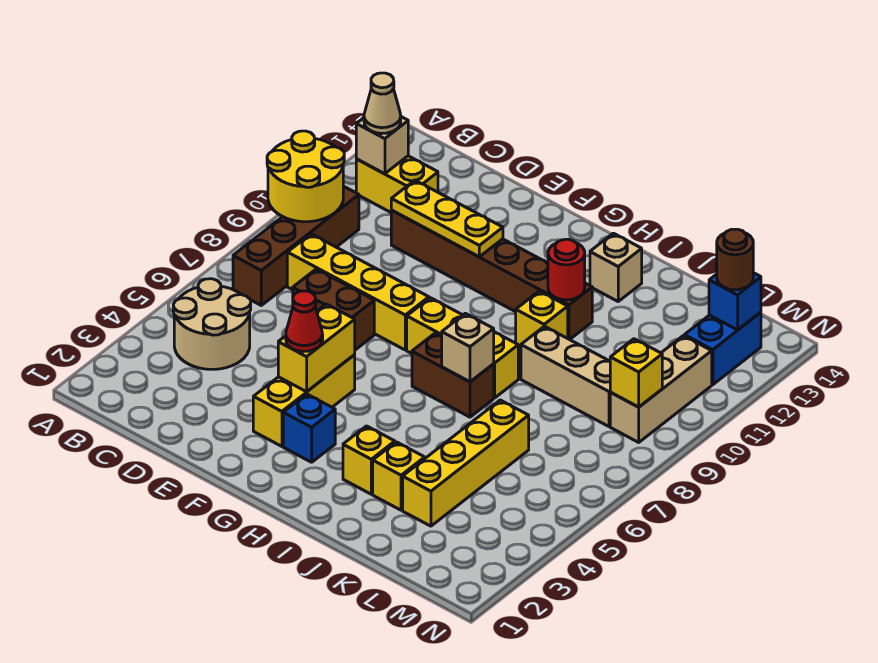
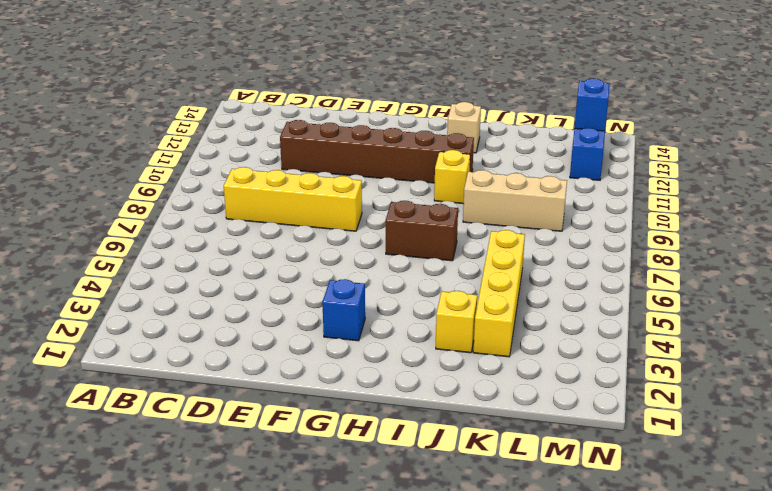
none -> tan 2x2 round brick [173,279,251,369]
none -> brown 1x4 brick [233,186,359,305]
none -> yellow 1x2 brick [356,156,438,212]

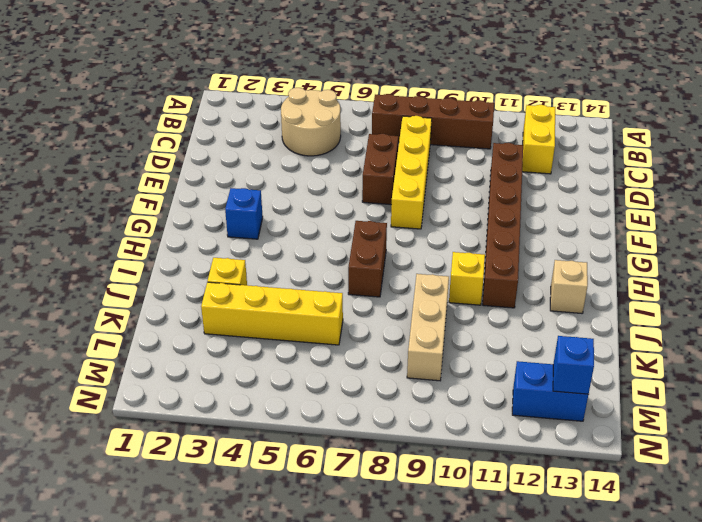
none -> yellow 1x3 brick [253,355,355,446]
none -> yellow 1x3 brick [407,298,518,398]
none -> yellow 1x1 brick [343,426,395,494]

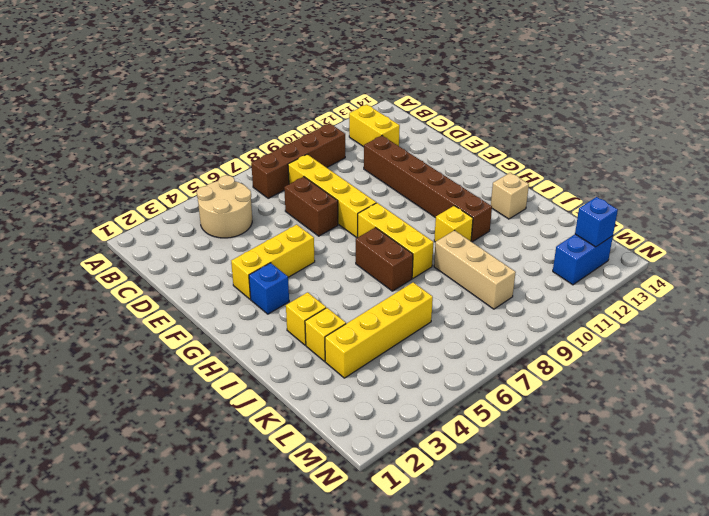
none -> tan 1x3 brick [610,336,712,442]
none -> yellow 2x2 round brick [267,131,344,222]
none -> tan 1x1 brick [356,117,408,174]

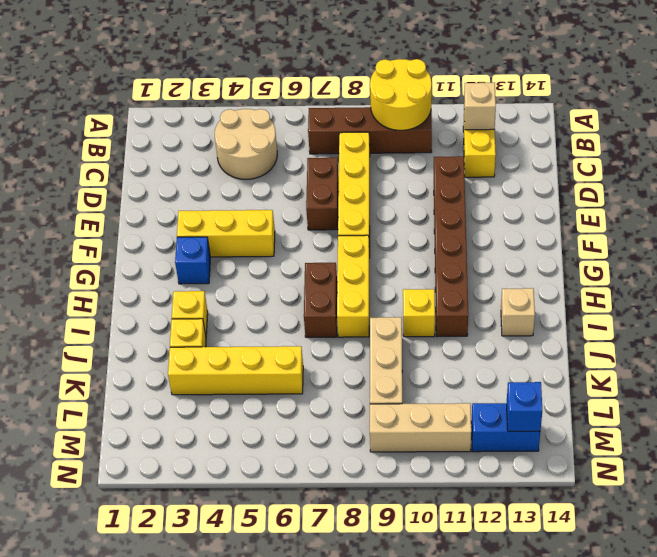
none -> yellow 1x3 plate [391,180,503,257]
none -> yellow 1x2 brick [278,304,355,392]
none -> tan 1x1 brick [442,313,494,382]

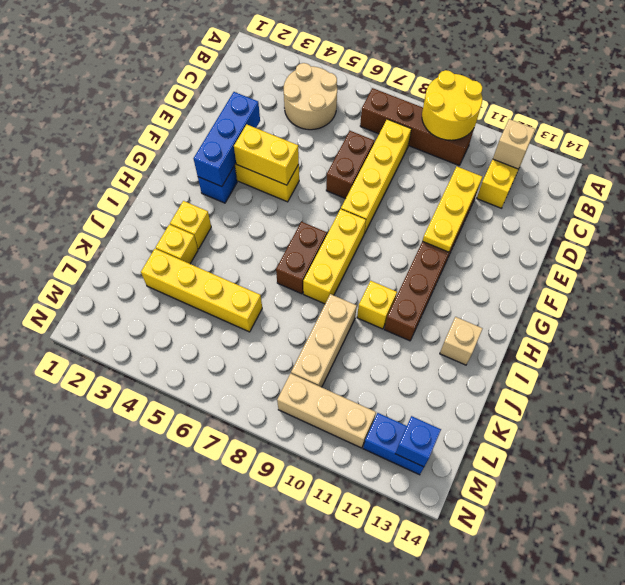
blue 1x3 brick [194,92,260,187] -> none
none -> tan 1x1 brick [442,313,494,382]
none -> red 1x1 round brick [548,239,585,300]
none -> yellow 1x1 brick [610,339,662,407]

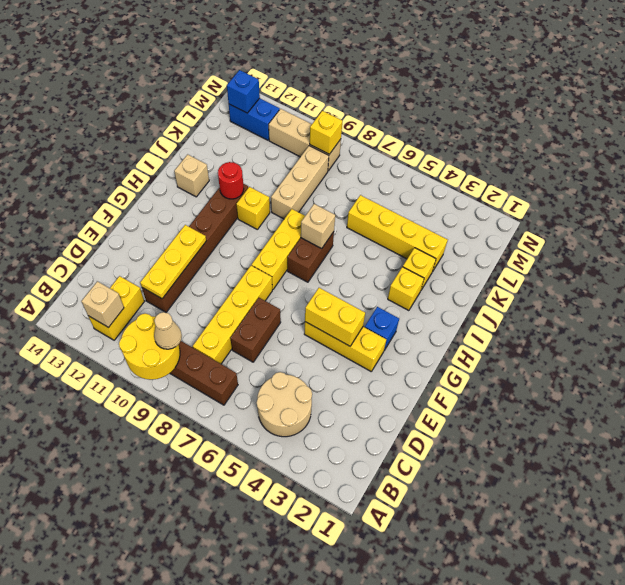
tan 1x1 cone [154,312,182,349] -> tan 1x1 cone moved to [364,73,401,134]
none -> red 1x1 cone [286,291,323,352]
none -> brown 1x1 round brick [717,229,753,290]

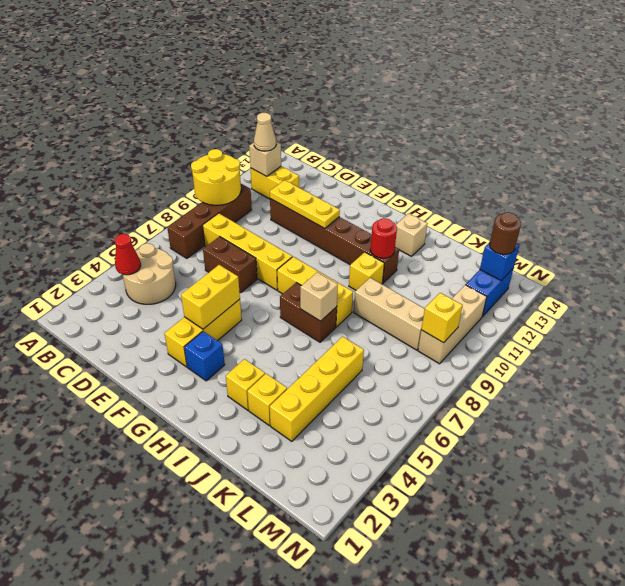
red 1x1 cone [115,234,141,275] -> red 1x1 cone moved to [286,291,323,352]

